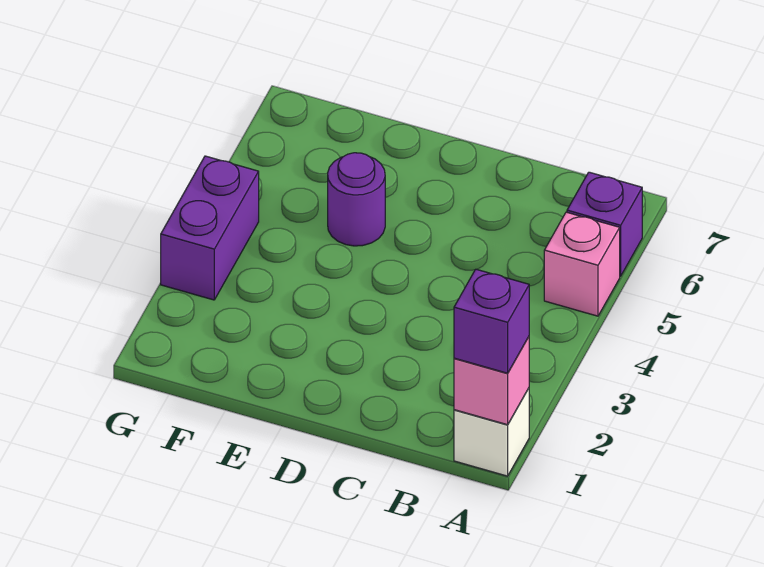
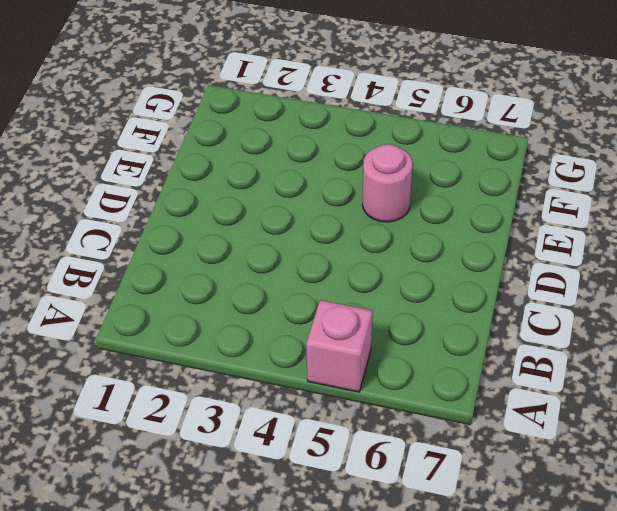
pink 1x1 round brick [362,144,413,222] -> purple 1x1 round brick [328,153,385,246]
none -> white 1x1 brick [454,388,529,476]
none -> purple 1x1 brick [567,172,642,276]

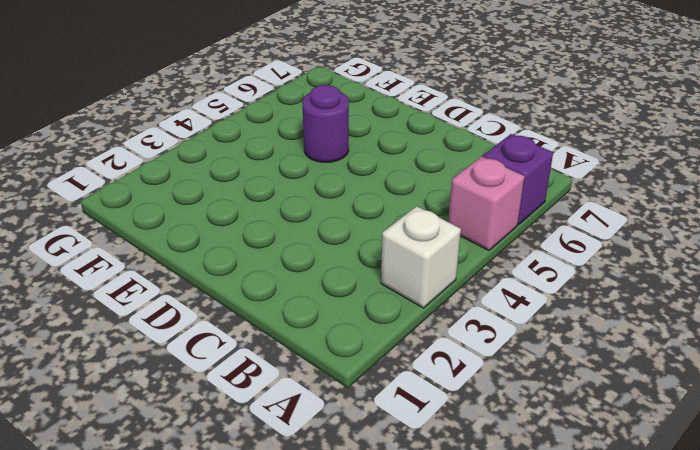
white 1x1 brick [381,206,461,308] -> white 1x1 brick moved to [454,388,529,476]
none -> purple 1x2 brick [161,156,259,300]
none -> pink 1x1 brick [454,337,529,425]

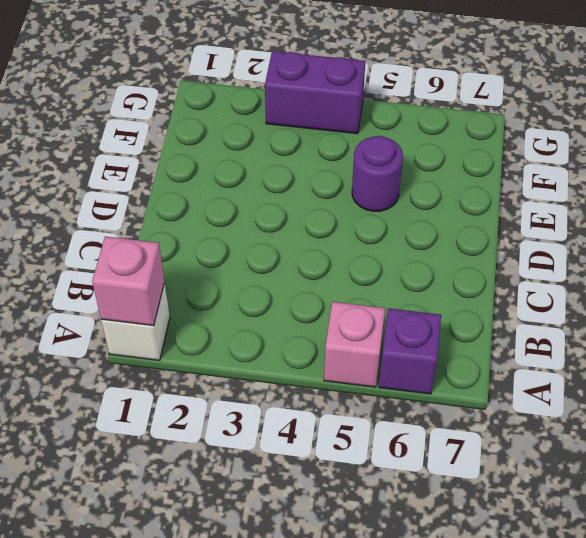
none -> purple 1x1 brick [454,269,529,373]

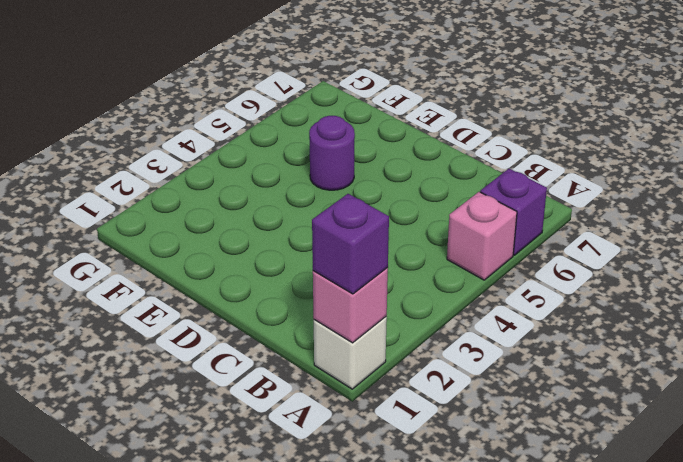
none -> purple 1x2 brick [161,156,259,300]

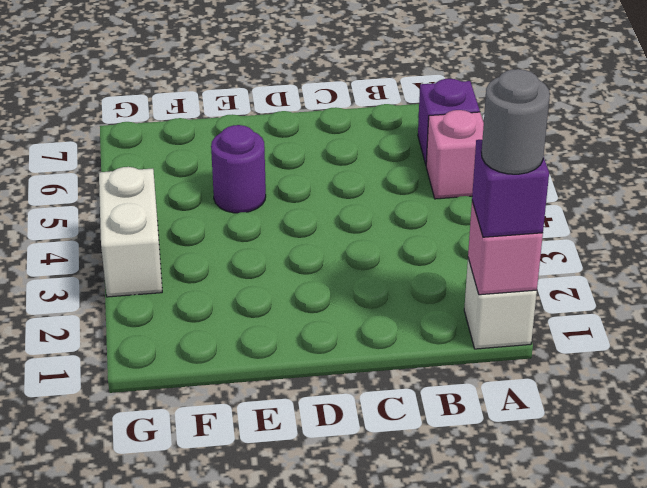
grey 1x1 round brick [482,69,550,174] -> none
white 1x2 brick [99,167,162,297] -> purple 1x2 brick [161,156,259,300]

